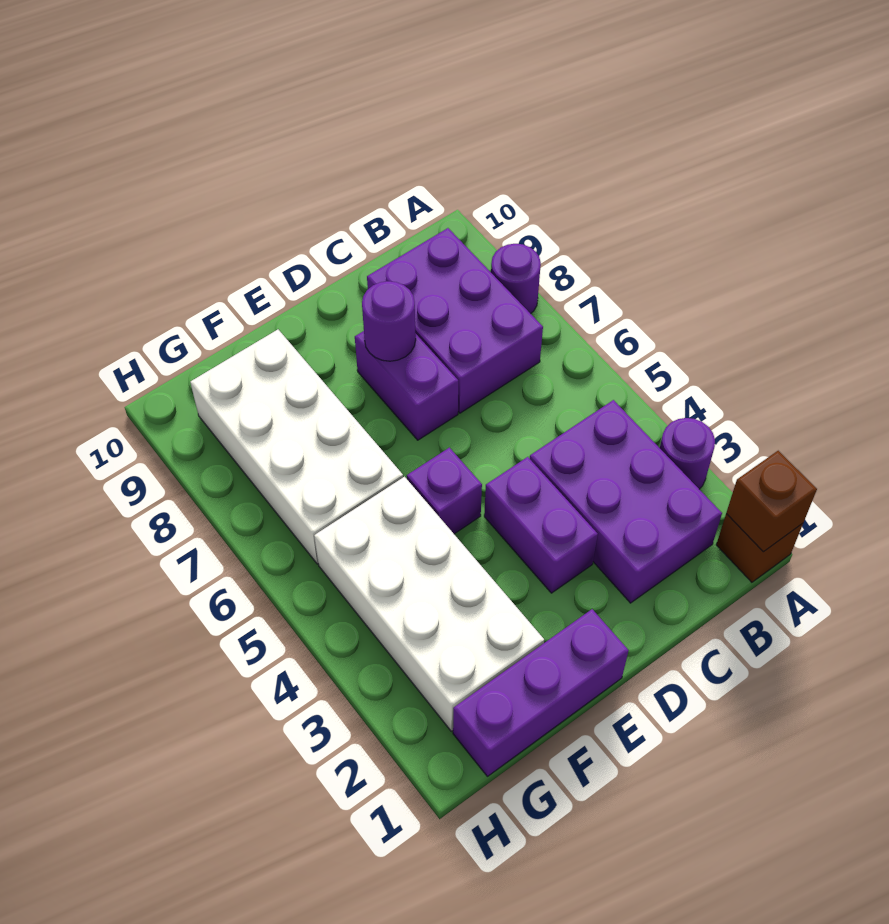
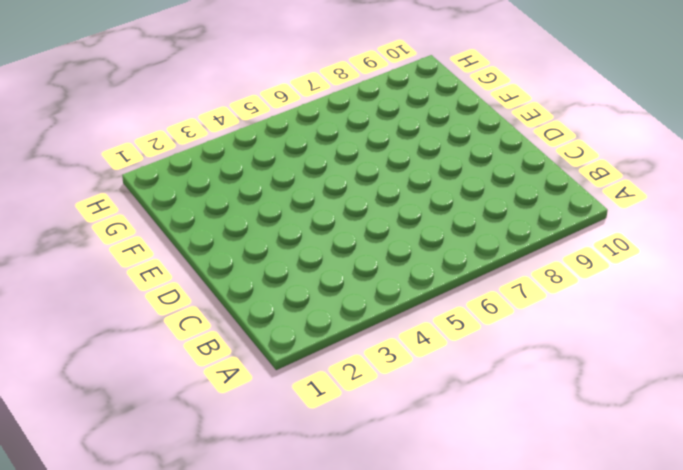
none -> brown 1x1 brick [716,514,803,582]
none -> purple 1x1 round brick [660,418,715,489]
none -> purple 1x1 round brick [491,244,541,314]

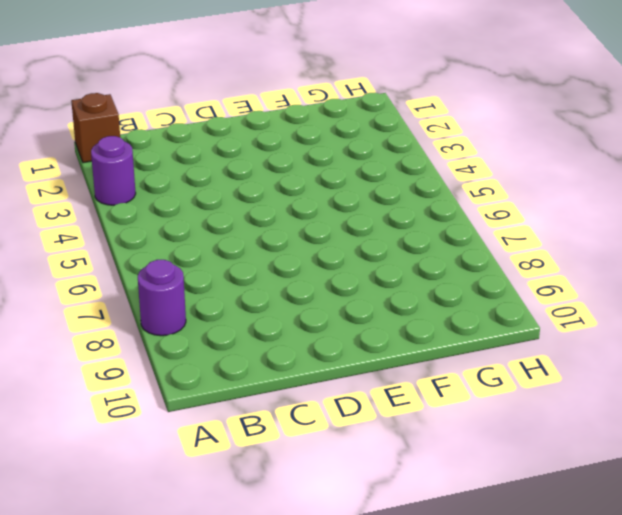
none -> purple 2x3 brick [530,400,722,603]
none -> purple 2x3 brick [367,228,543,413]
none -> purple 1x2 brick [484,457,598,593]

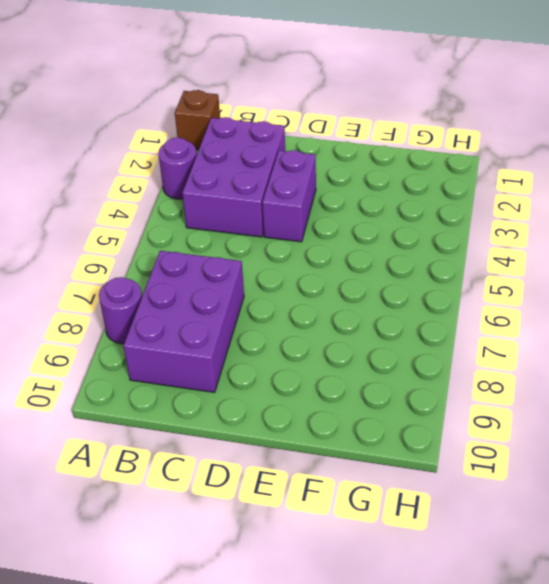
none -> purple 1x2 brick [355,331,458,440]
none -> purple 1x3 brick [453,609,629,776]
none -> purple 1x1 brick [407,448,482,534]

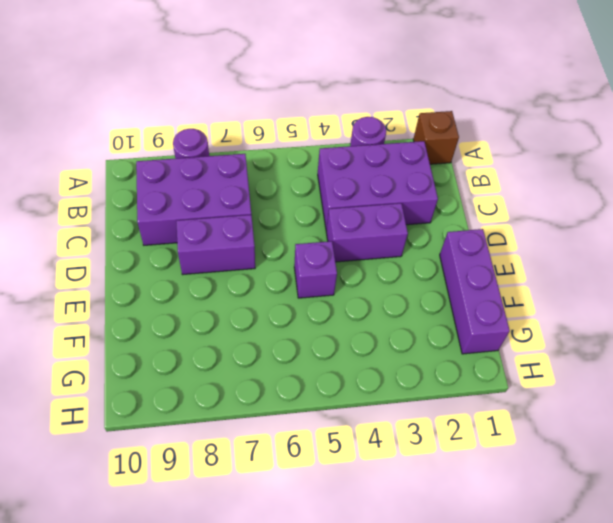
none -> white 2x4 brick [314,477,544,731]
none -> white 2x4 brick [190,330,403,564]
none -> brown 1x1 brick [726,451,817,552]

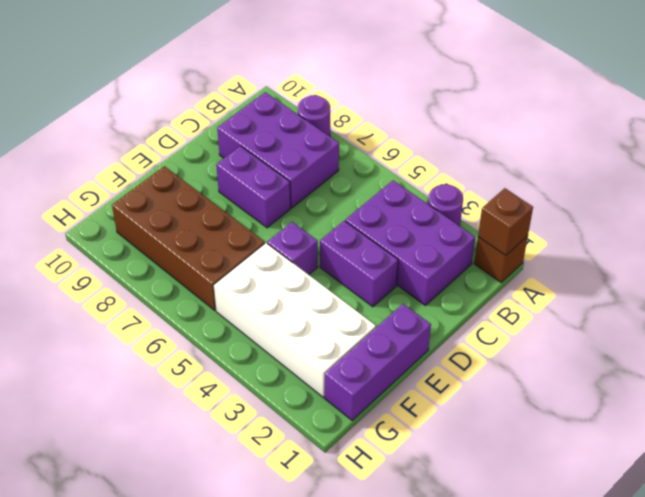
brown 2x4 brick [112,166,265,310] -> white 2x4 brick [190,330,403,564]
none -> purple 1x1 round brick [362,281,416,361]

